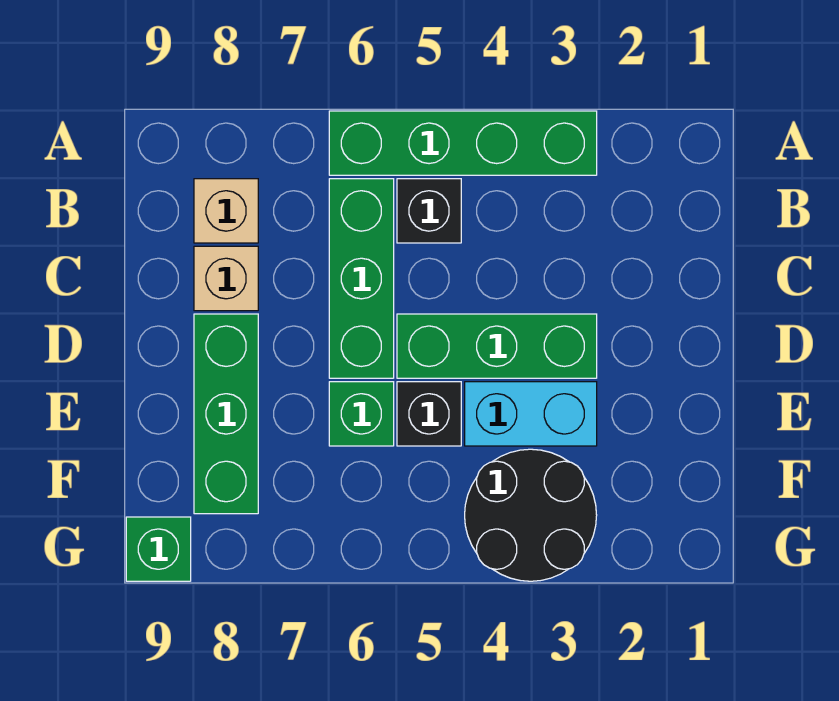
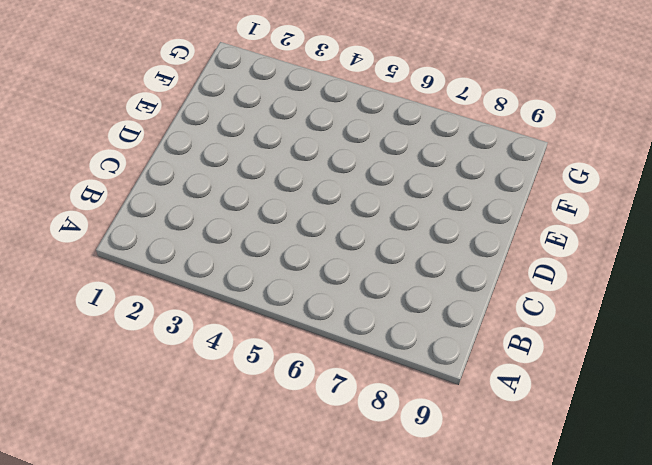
none -> green 1x4 brick [329,111,597,175]
none -> black 1x1 brick [397,179,461,243]
none -> green 1x3 brick [329,179,394,378]

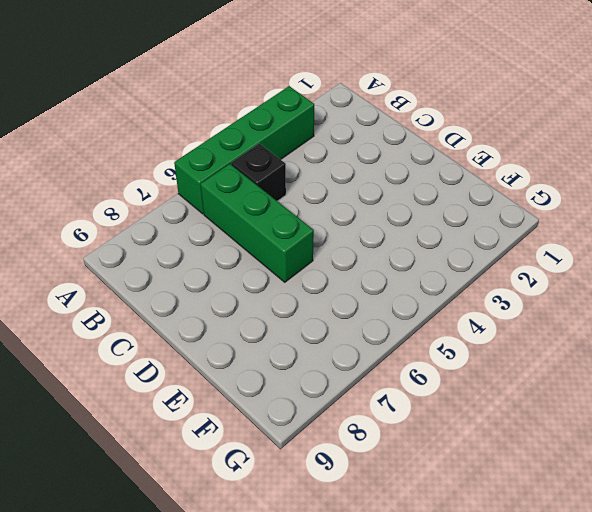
none -> tan 1x1 brick [194,179,258,243]
none -> tan 1x1 brick [194,246,258,311]
none -> green 1x3 brick [397,314,597,378]

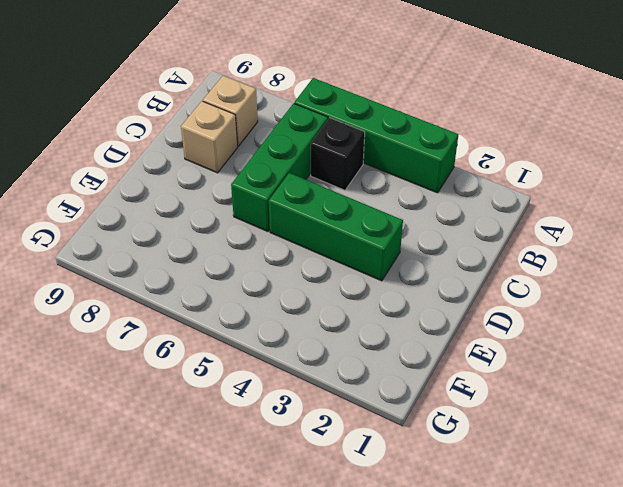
none -> green 1x3 brick [194,314,258,514]
none -> cyan 1x2 brick [465,382,597,446]
none -> black 1x1 brick [397,382,461,446]

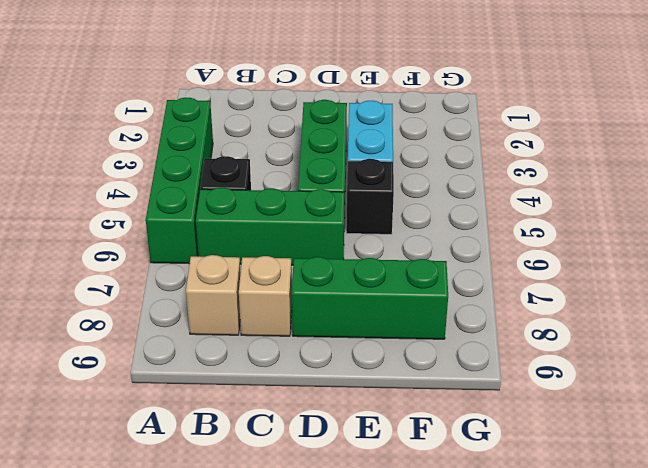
none -> green 1x1 brick [329,382,394,446]
none -> black 2x2 round brick [465,449,597,581]
none -> green 1x1 brick [126,517,191,581]

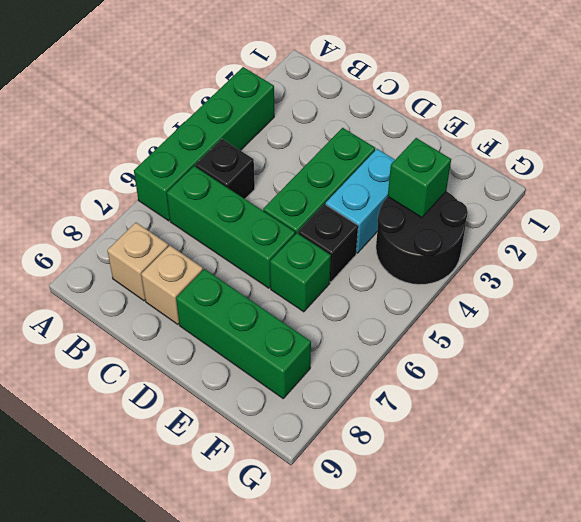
green 1x1 brick [388,138,451,217] -> green 1x1 brick moved to [126,517,191,581]

